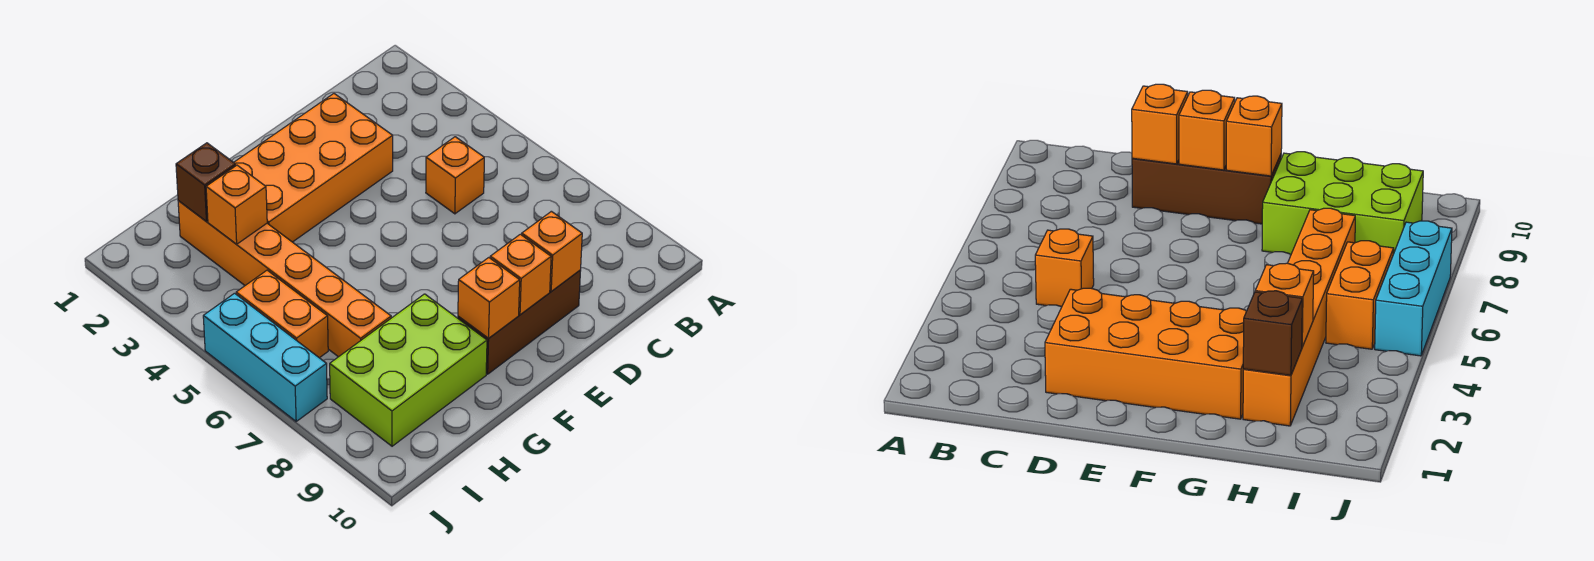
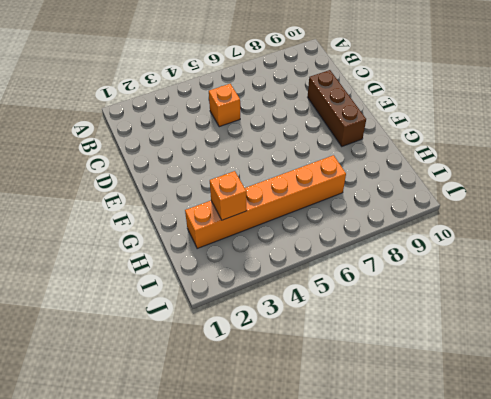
none -> orange 2x4 brick [234,94,393,242]
none -> lime 2x3 brick [330,294,487,446]
none -> orange 1x2 brick [236,270,328,358]

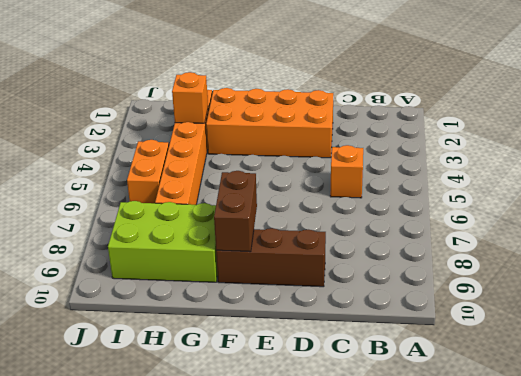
brown 1x2 brick [214,171,257,252] -> orange 1x1 brick [458,258,520,338]
none -> cyan 1x3 brick [203,293,327,421]
none -> orange 1x1 brick [522,211,582,291]
none -> orange 1x1 brick [490,234,551,315]

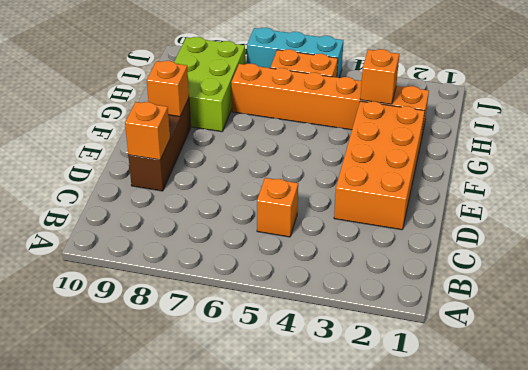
none -> orange 1x1 brick [490,234,551,315]
none -> brown 1x1 brick [176,143,236,222]

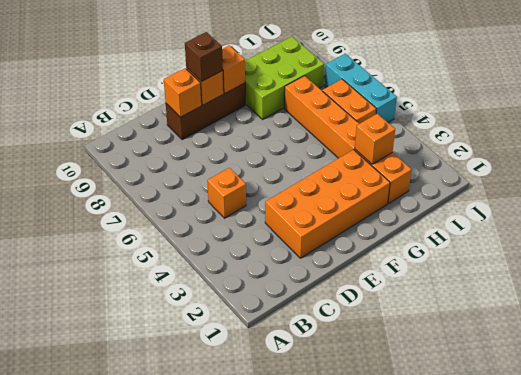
brown 1x1 brick [185,32,223,82] -> brown 1x1 brick moved to [176,143,236,222]

